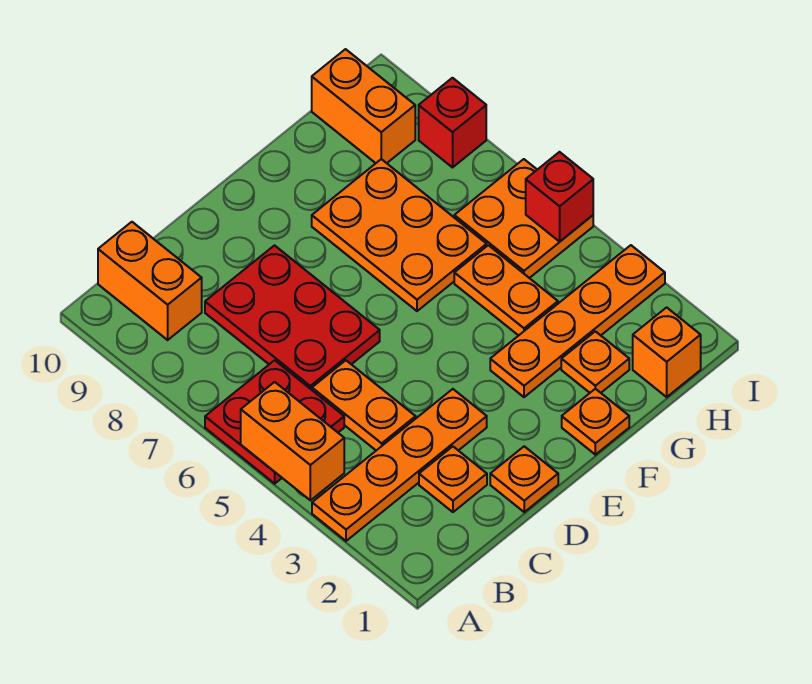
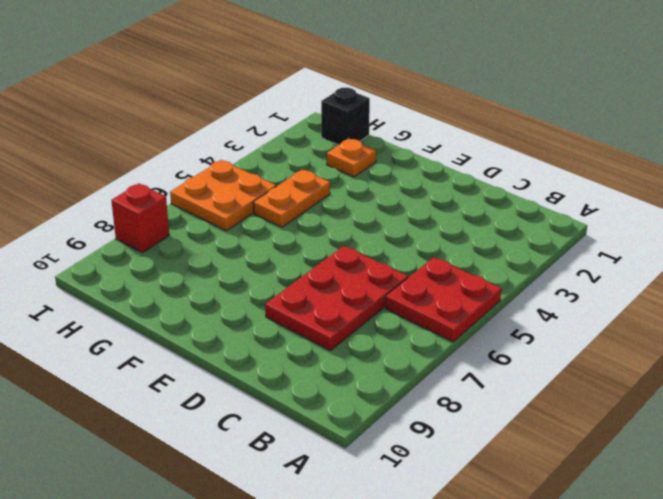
black 1x1 brick [321,88,370,145] -> orange 1x1 brick [633,307,701,397]
none -> orange 1x4 plate [312,389,487,541]
none -> orange 1x2 brick [98,222,202,340]
none -> orange 1x1 plate [419,447,487,512]

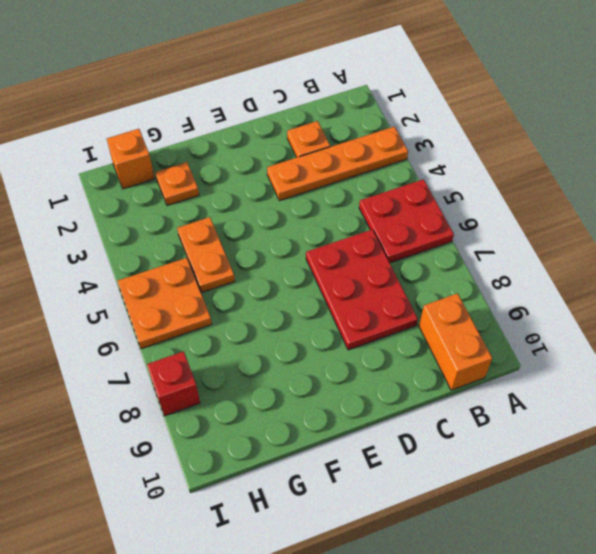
none -> orange 1x2 plate [312,360,416,450]
none -> orange 1x1 plate [490,446,558,512]
none -> orange 1x1 plate [562,389,629,455]

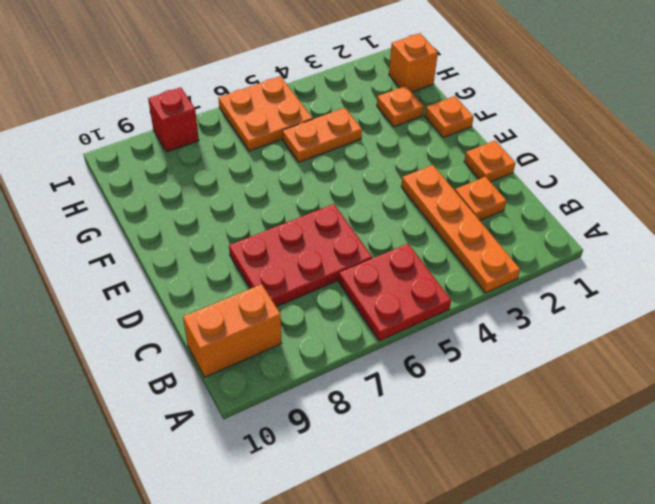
none -> orange 1x2 plate [312,360,416,450]
none -> orange 1x4 plate [490,245,665,397]
none -> orange 2x3 plate [312,159,487,311]

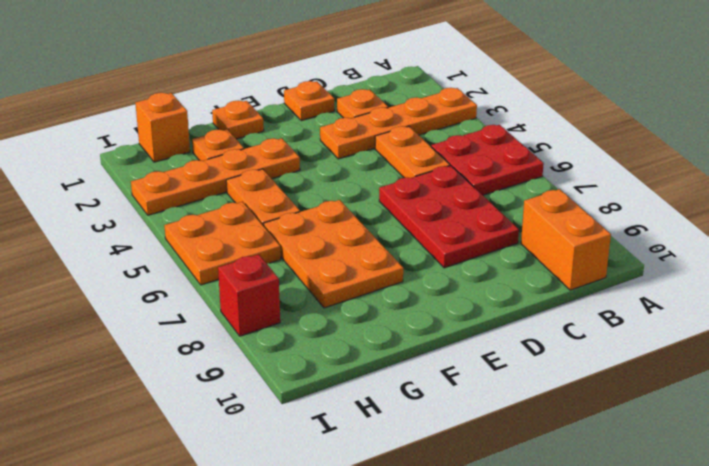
none -> orange 1x2 brick [312,49,415,163]
none -> orange 1x2 brick [241,382,344,500]
none -> red 1x1 brick [526,152,593,242]

